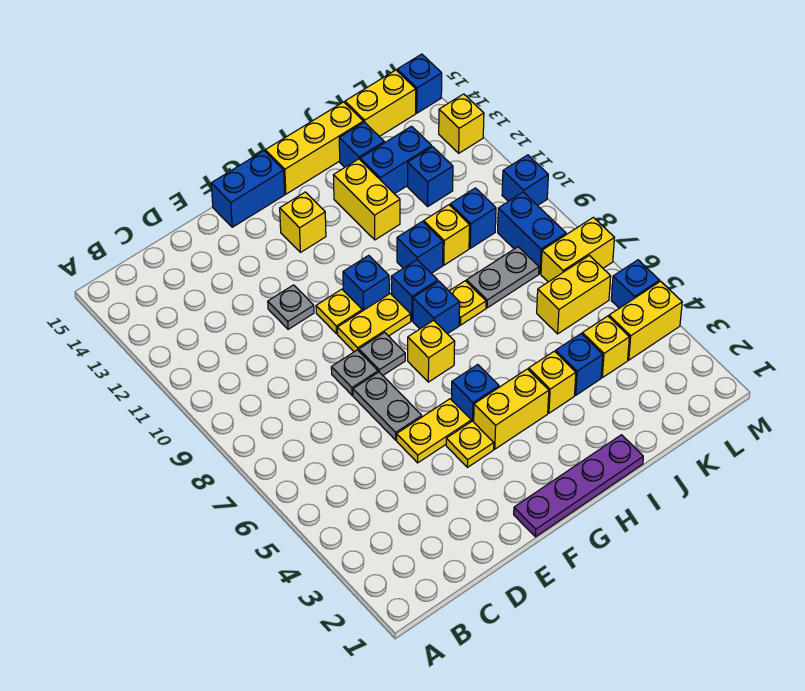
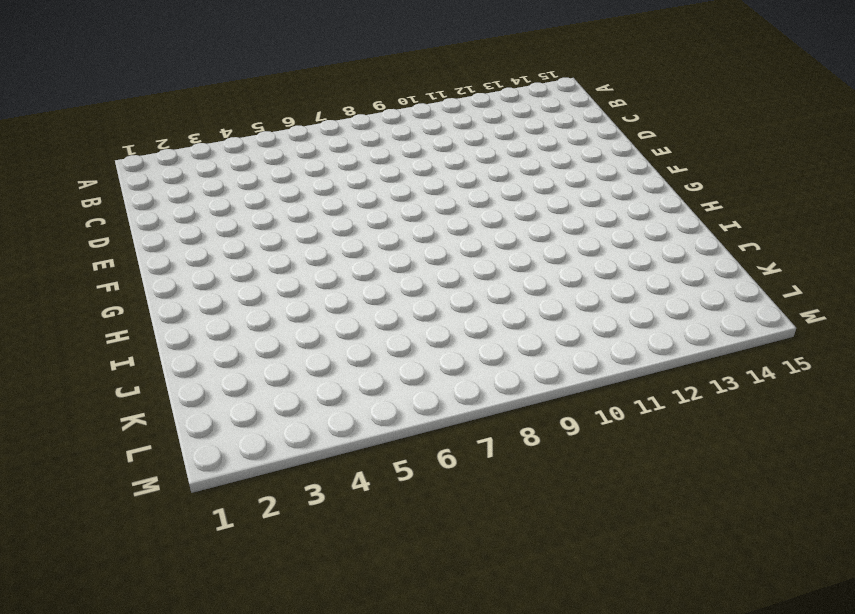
none -> yellow 1x2 plate [397,399,471,463]
none -> grey 1x2 plate [353,372,422,440]
none -> grey 1x1 plate [331,350,378,395]
none -> grey 1x1 plate [268,285,314,329]

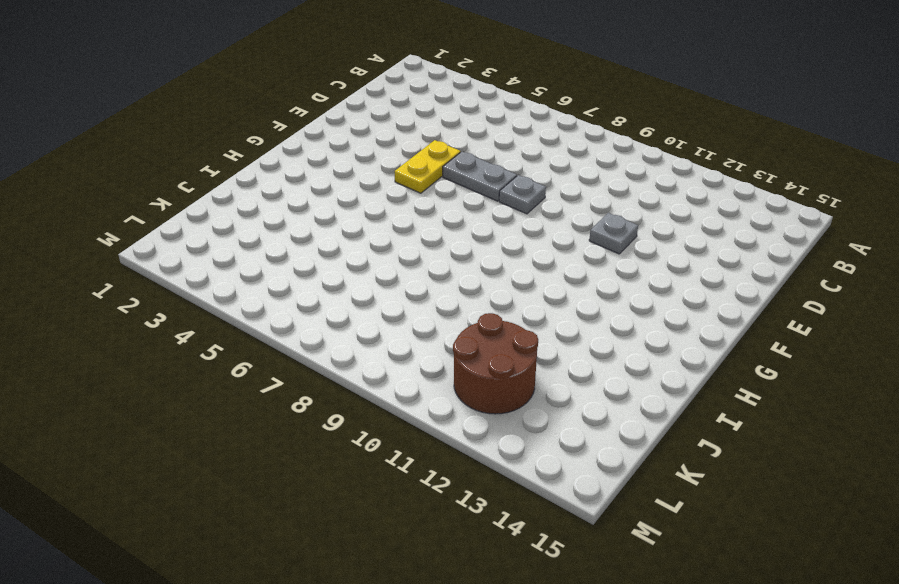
brown 2x2 round brick [453,313,538,414] -> blue 1x1 brick [408,147,453,206]
none -> purple 1x4 plate [514,435,643,537]
none -> yellow 1x1 plate [446,421,494,467]
none -> grey 1x1 plate [359,332,405,375]
none -> yellow 1x2 plate [337,294,411,352]

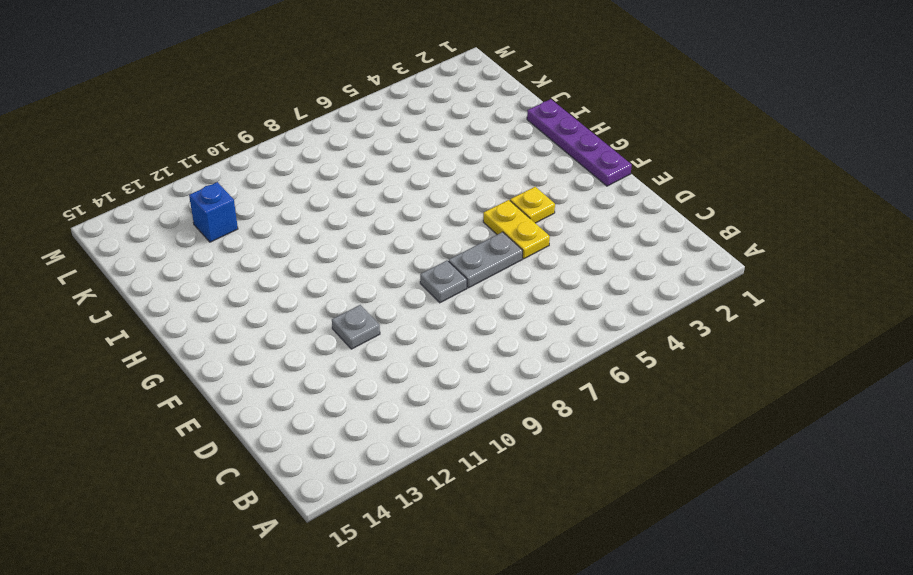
none -> grey 1x1 plate [359,332,405,375]
none -> yellow 1x2 plate [337,294,411,352]
none -> yellow 1x1 plate [316,289,362,334]
none -> blue 1x2 brick [211,151,285,227]

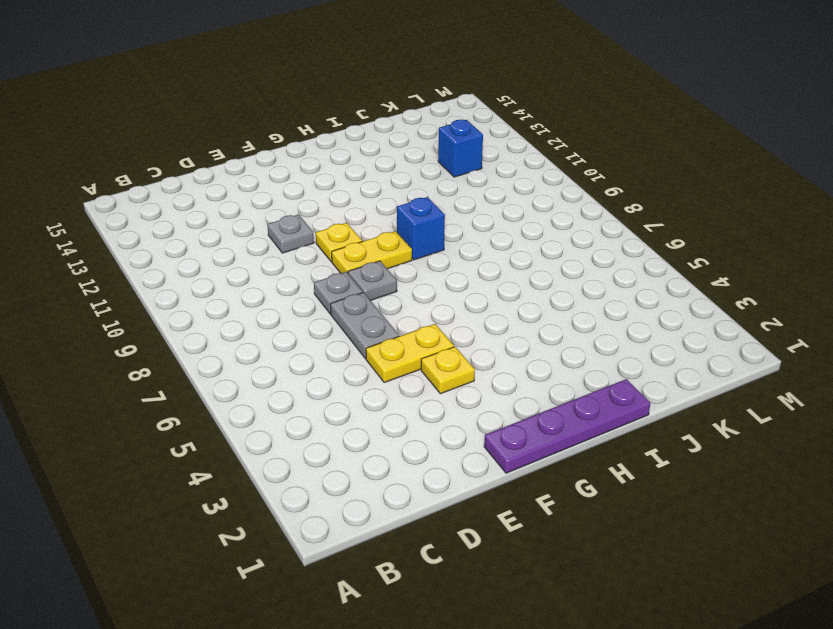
none -> blue 1x2 brick [211,151,285,227]
none -> yellow 1x2 brick [474,369,549,449]
none -> blue 1x1 brick [452,365,499,422]
none -> yellow 1x1 brick [408,320,455,382]

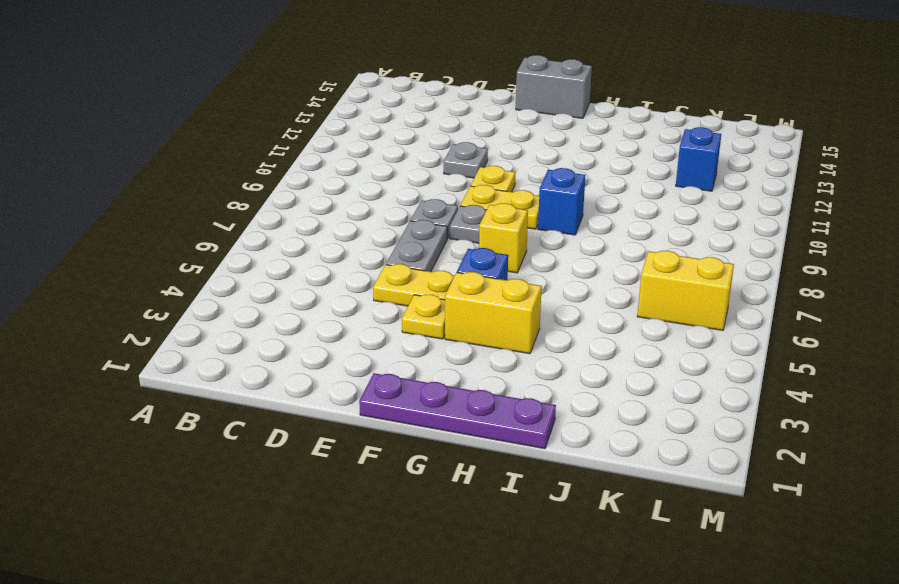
grey 1x2 brick [516,55,592,118] -> blue 1x2 brick [211,151,285,227]
none -> blue 1x1 brick [343,255,389,311]
none -> yellow 1x1 brick [280,192,326,252]
none -> blue 1x1 brick [413,281,460,334]
none -> yellow 1x3 brick [265,102,363,194]

